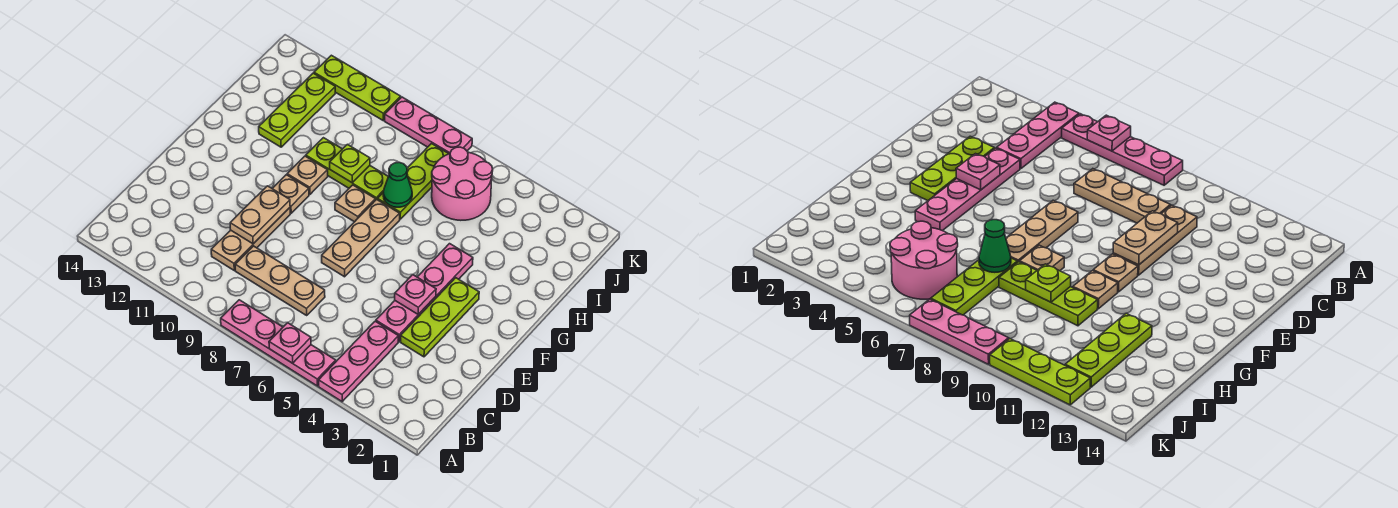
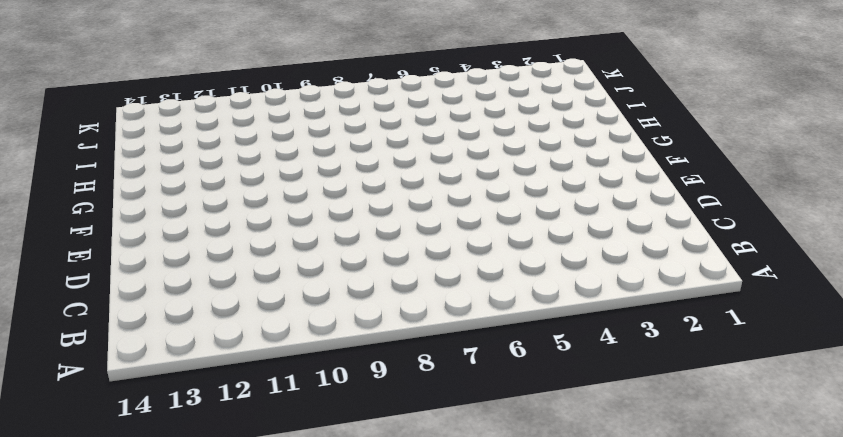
none -> pink 1x3 plate [319,321,398,402]
none -> pink 1x4 plate [221,300,336,386]
none -> tan 1x3 plate [235,246,325,315]

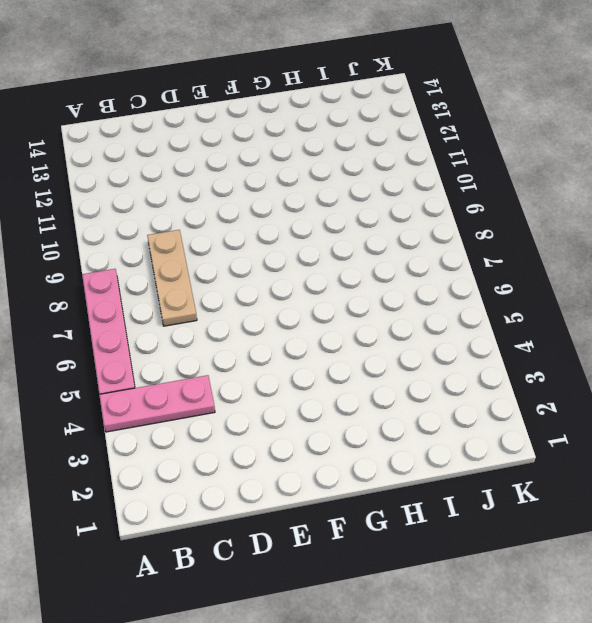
none -> tan 1x3 plate [211,208,290,270]
none -> lime 1x3 plate [401,278,479,357]
none -> pink 1x4 plate [376,244,473,341]

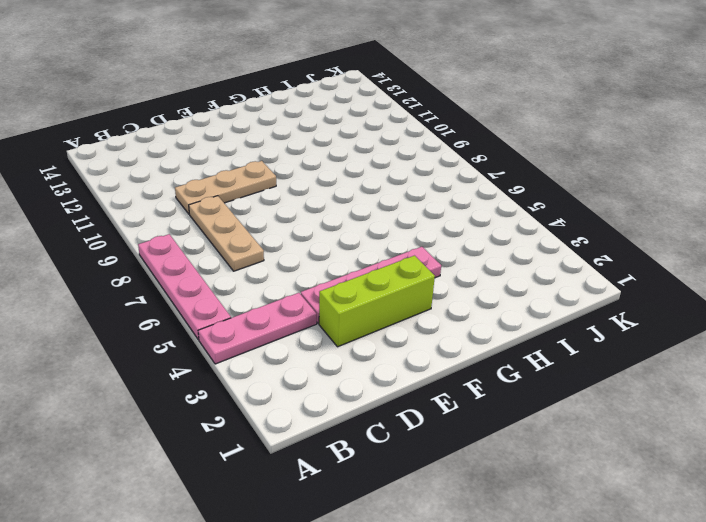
lime 1x3 brick [319,256,435,347] -> lime 1x3 plate [401,278,479,357]
none -> tan 1x3 plate [322,199,400,277]
none -> tan 1x1 plate [272,175,309,213]
none -> tan 1x1 plate [335,185,375,222]

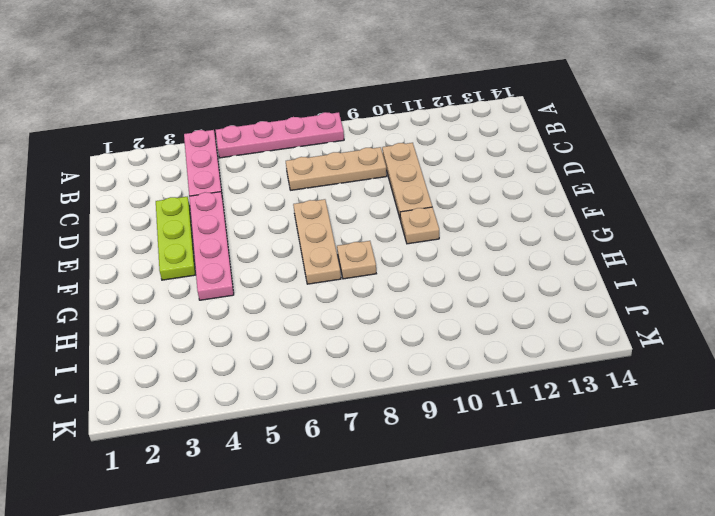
none -> tan 1x1 plate [287,156,328,194]
none -> lime 1x3 plate [378,144,448,219]
none -> lime 1x3 plate [306,138,388,200]

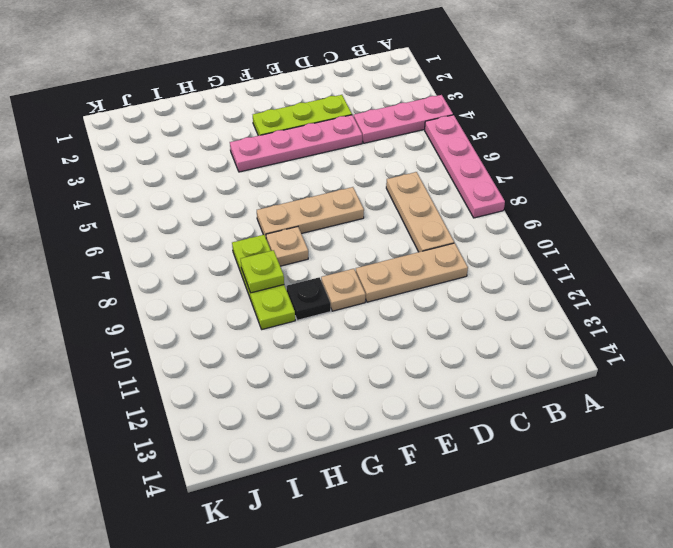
black 1x1 plate [287,277,331,320] -> tan 1x1 plate [287,156,328,194]
none -> lime 1x3 plate [378,144,448,219]
none -> lime 1x3 plate [259,73,335,147]
none -> pink 2x2 round brick [432,147,493,220]

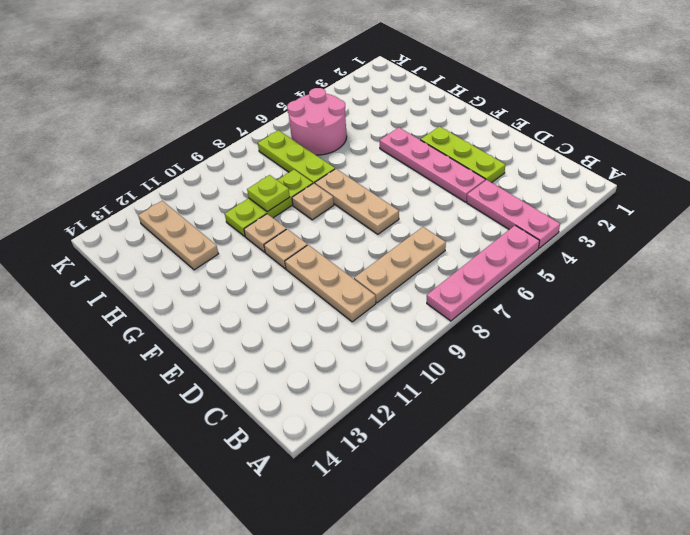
tan 1x3 plate [138,201,218,270] -> lime 1x3 plate [259,73,335,147]
none -> pink 1x3 plate [385,97,472,154]
none -> lime 1x3 plate [314,55,401,120]
none -> pink 1x1 plate [269,323,311,363]

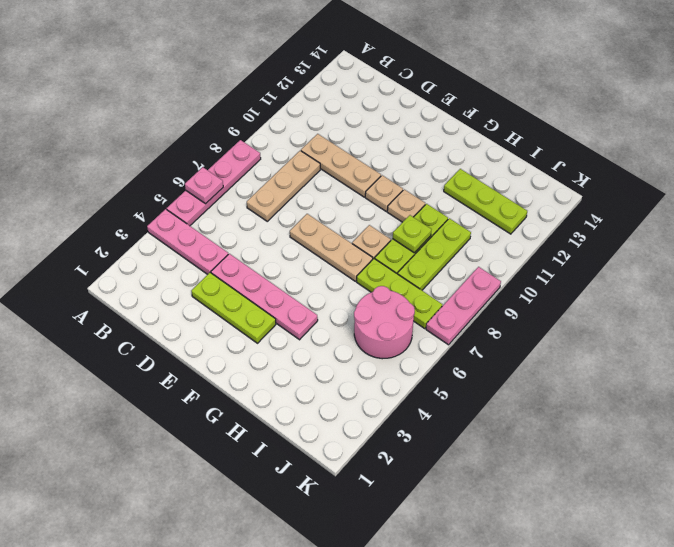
lime 1x3 plate [398,218,471,290] -> lime 1x3 plate moved to [314,55,401,120]
none -> tan 1x2 plate [230,186,290,244]
none -> pink 1x1 plate [395,275,436,314]
none -> green 1x1 cone [383,162,412,207]

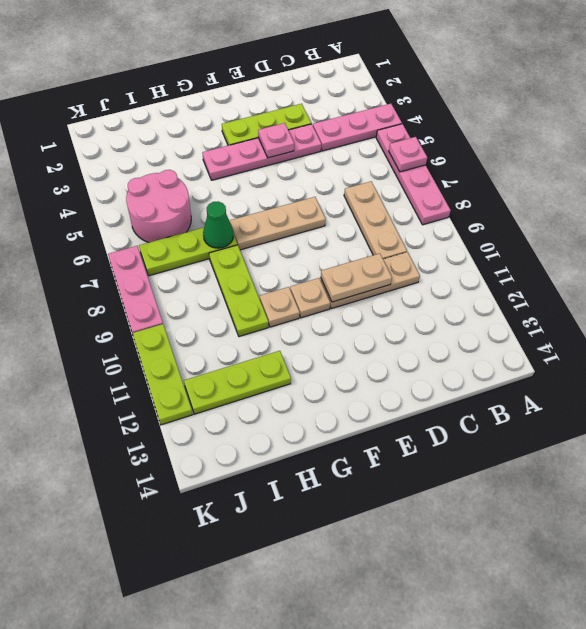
none -> tan 1x1 plate [335,185,375,222]
none -> lime 1x1 plate [330,144,370,183]

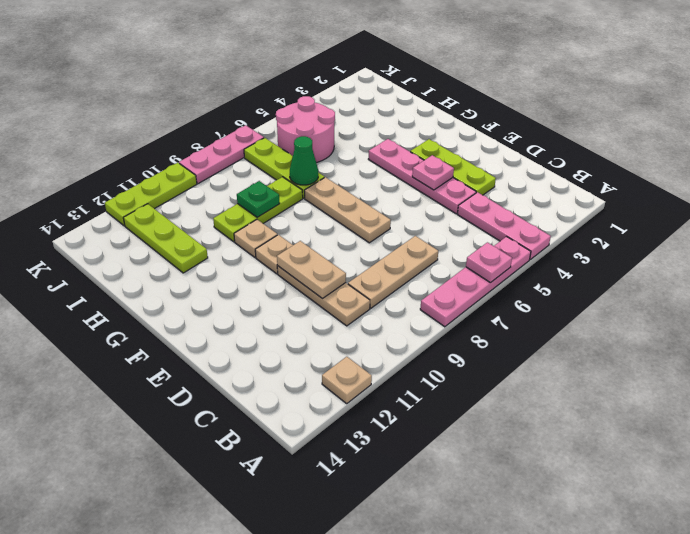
tan 1x1 plate [322,357,372,403] -> tan 1x1 plate moved to [335,185,375,222]
green 1x1 plate [237,181,280,217] -> lime 1x1 plate [330,144,370,183]

